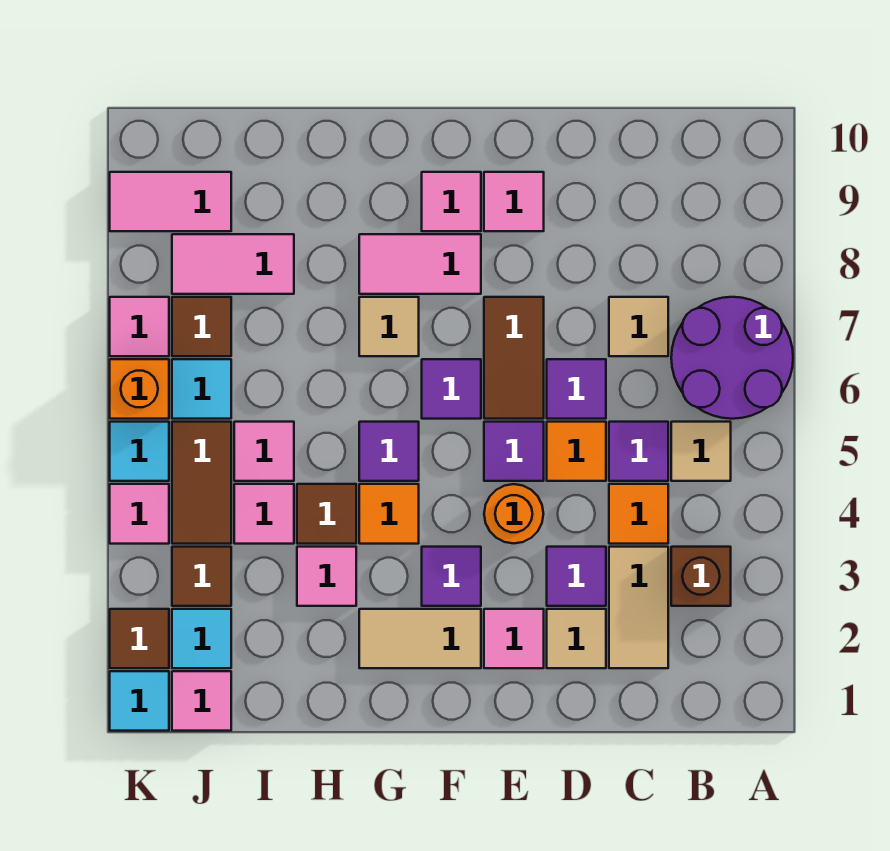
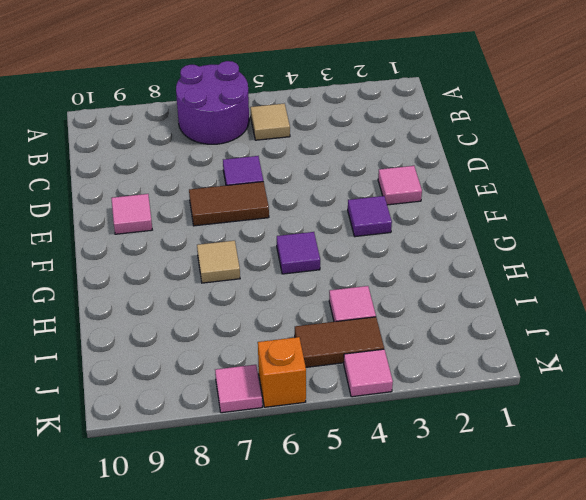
none -> brown 1x1 brick [671,547,731,606]
none -> tan 1x2 tile [609,547,668,668]
none -> orange 1x1 tile [609,484,668,544]
none -> purple 1x1 tile [609,422,668,481]

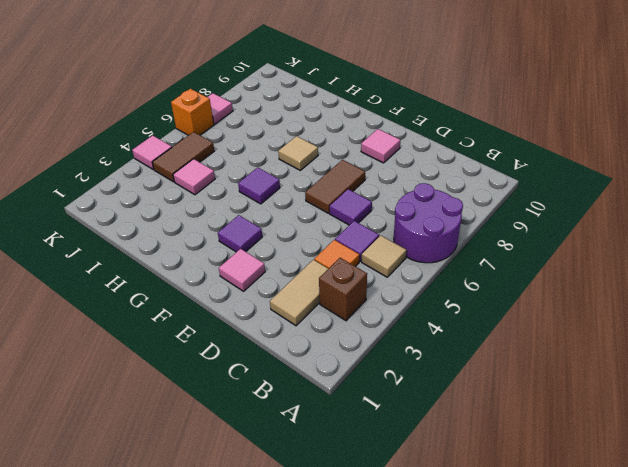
none -> tan 1x1 tile [609,297,668,356]
none -> tan 1x1 tile [547,609,606,668]
none -> purple 1x1 tile [547,547,606,606]
none -> orange 1x1 tile [547,422,606,481]

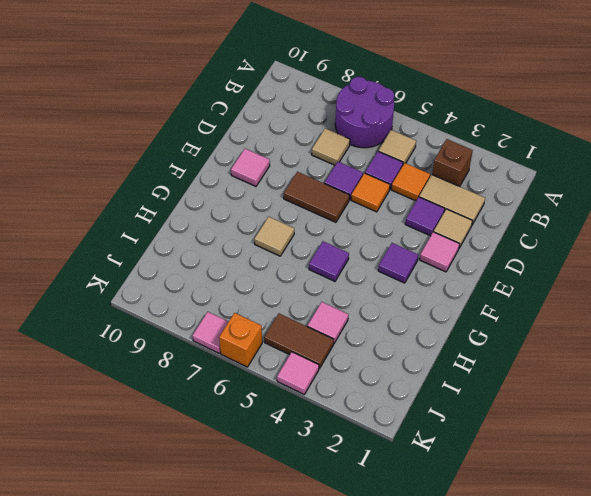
none -> orange 1x1 round brick [484,484,543,543]
none -> purple 1x1 tile [484,422,544,481]
none -> tan 1x2 tile [359,609,481,668]
none -> purple 1x1 tile [422,359,481,419]

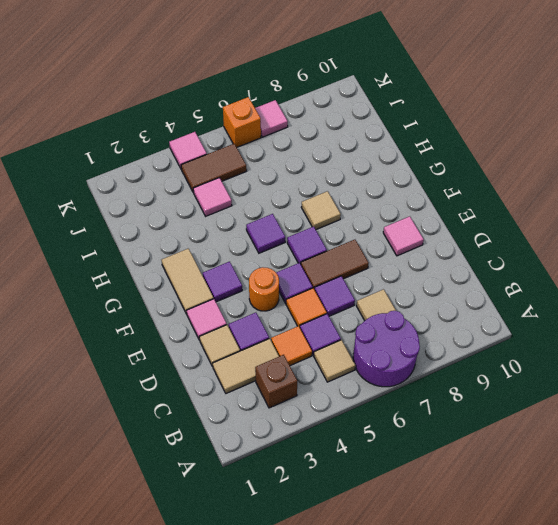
none -> pink 1x2 tile [359,234,481,294]
none -> pink 1x1 tile [422,172,481,231]
none -> orange 1x1 tile [359,484,419,544]
none -> pink 1x1 tile [297,547,356,606]

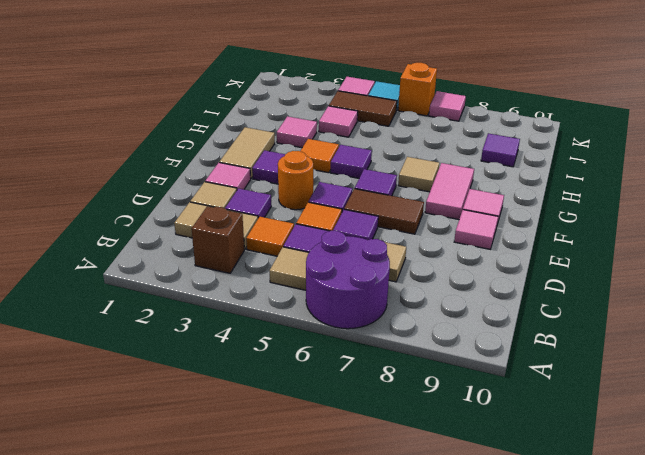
purple 1x1 tile [481,133,520,167] -> none
none -> brown 1x1 tile [297,484,356,544]
none -> pink 1x1 tile [234,422,294,481]
none -> pink 1x2 tile [172,234,294,294]
none -> pink 1x1 tile [172,671,231,731]

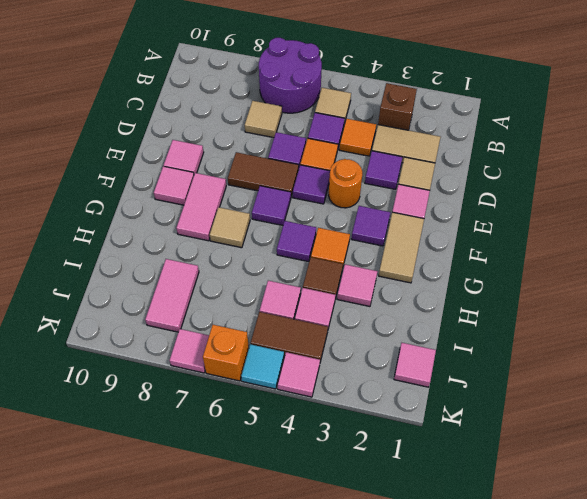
none -> cyan 1x1 tile [172,609,231,668]
none -> brown 1x1 tile [172,547,231,606]
none -> cyan 1x1 tile [172,359,231,419]
none -> brown 1x1 tile [172,297,231,356]

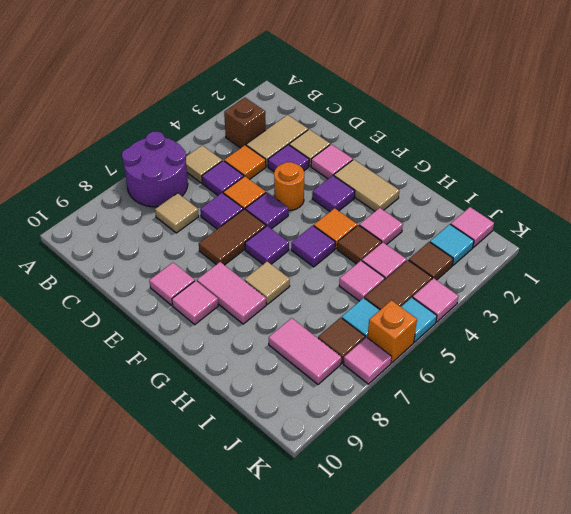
none -> pink 1x2 tile [110,172,231,231]
none -> cyan 1x1 tile [110,671,169,731]
none -> brown 1x1 tile [110,609,169,668]

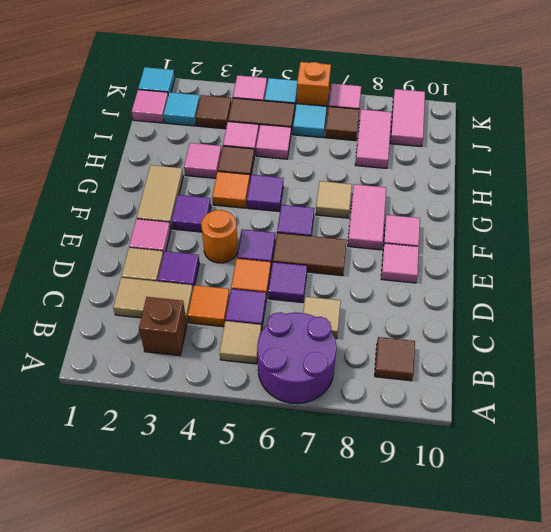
brown 1x1 tile [375,337,415,381] -> brown 1x1 tile moved to [110,609,169,668]

